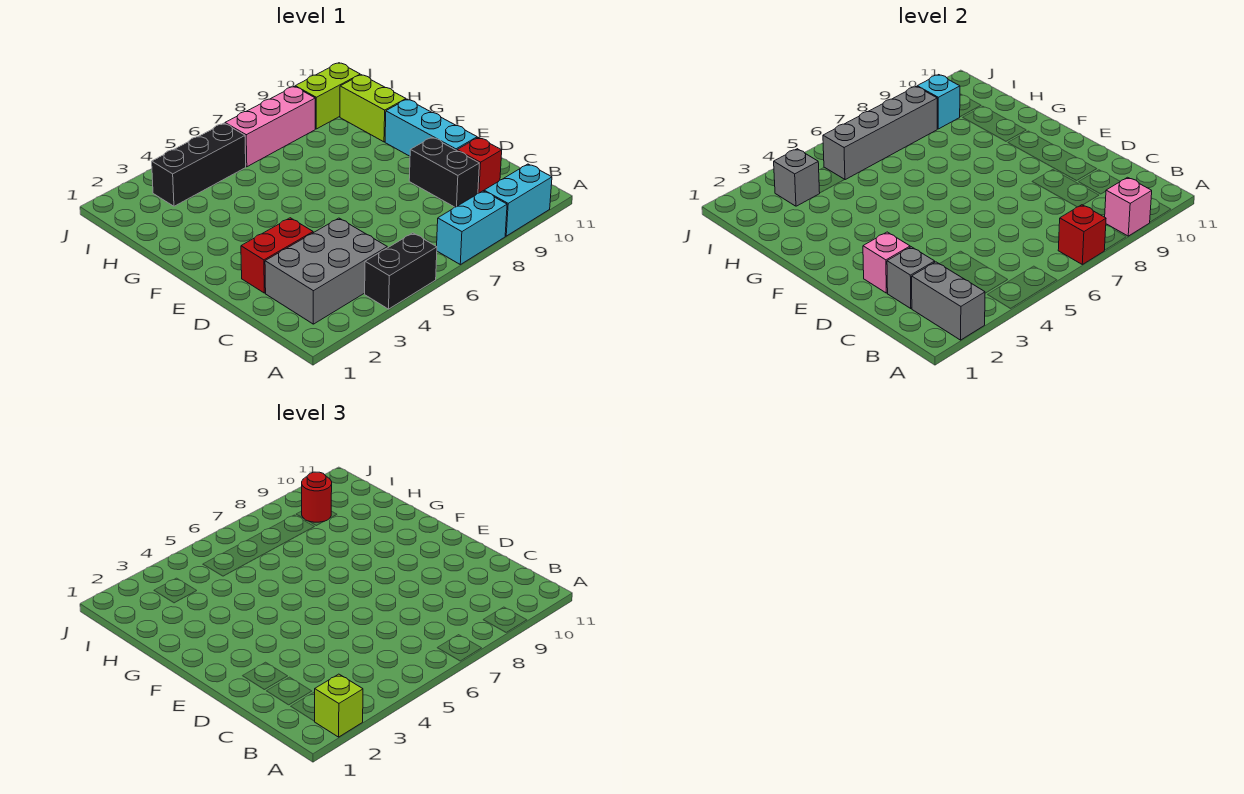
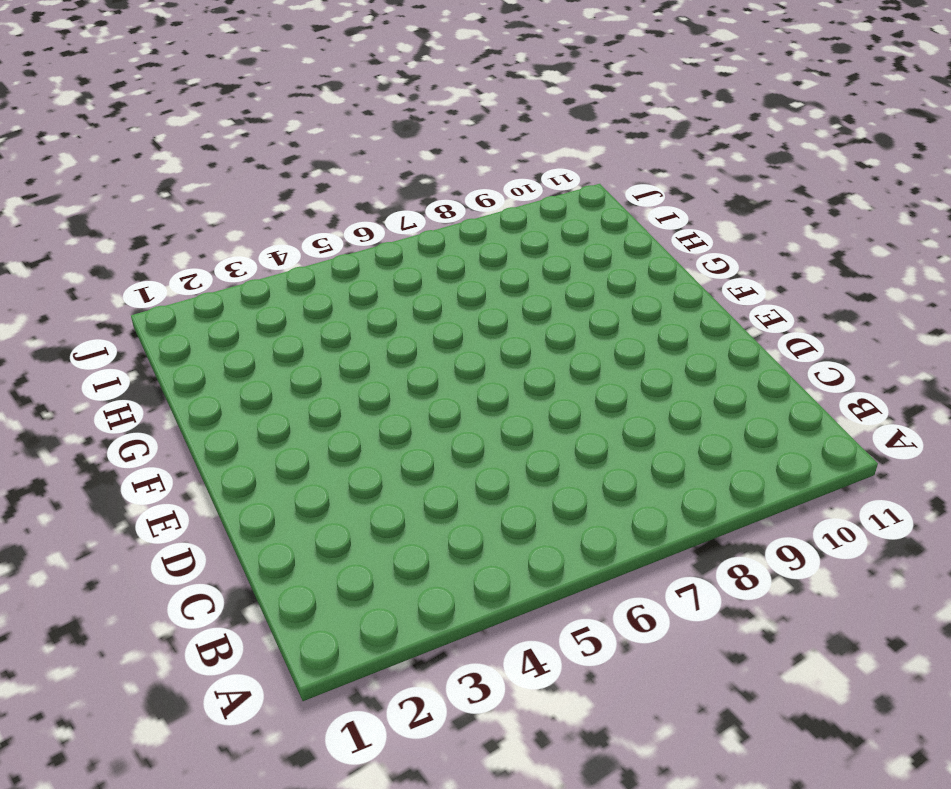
none -> black 1x2 brick [365,233,437,309]
none -> cyan 1x2 brick [437,191,507,264]
none -> cyan 1x2 brick [484,164,552,236]

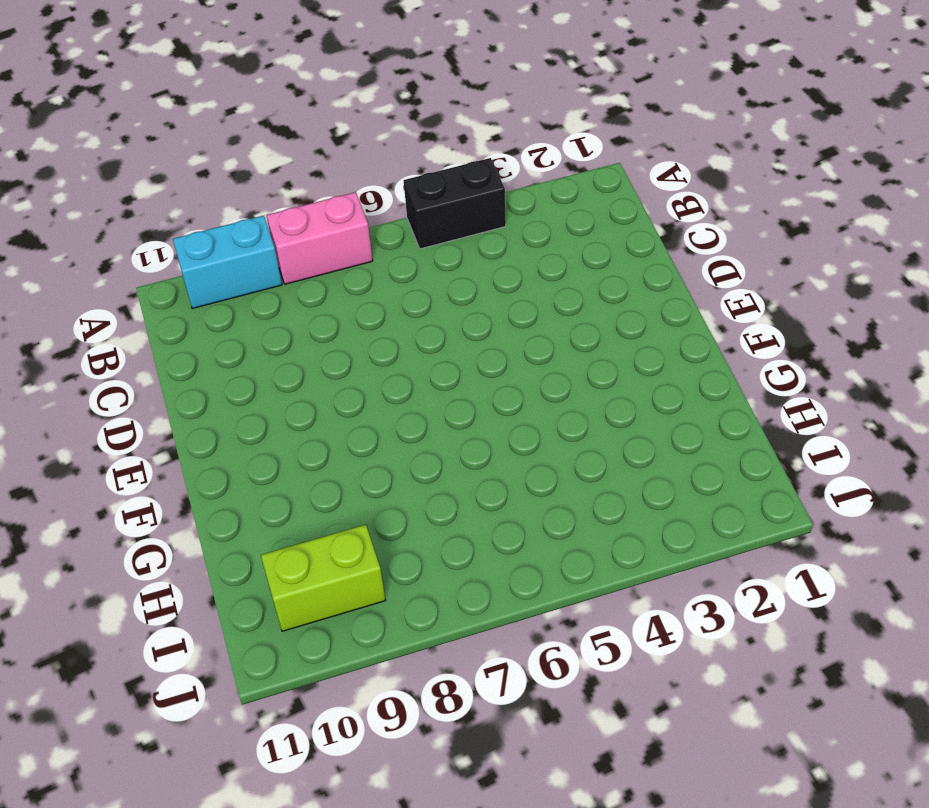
pink 1x2 brick [266,192,373,284] -> cyan 1x2 brick [437,191,507,264]
none -> grey 2x3 brick [265,218,387,324]
none -> black 1x2 brick [409,137,479,207]
none -> red 1x1 brick [457,138,502,193]

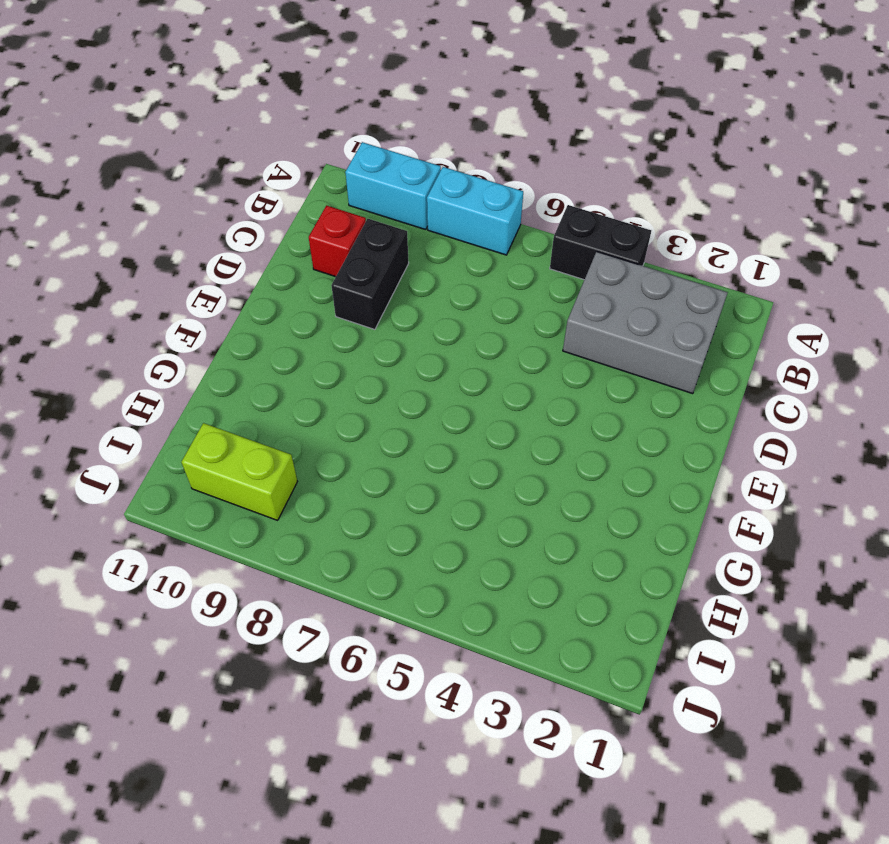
none -> red 1x2 brick [241,218,313,293]
none -> cyan 1x3 brick [385,99,477,156]
none -> lime 1x2 brick [340,75,406,142]

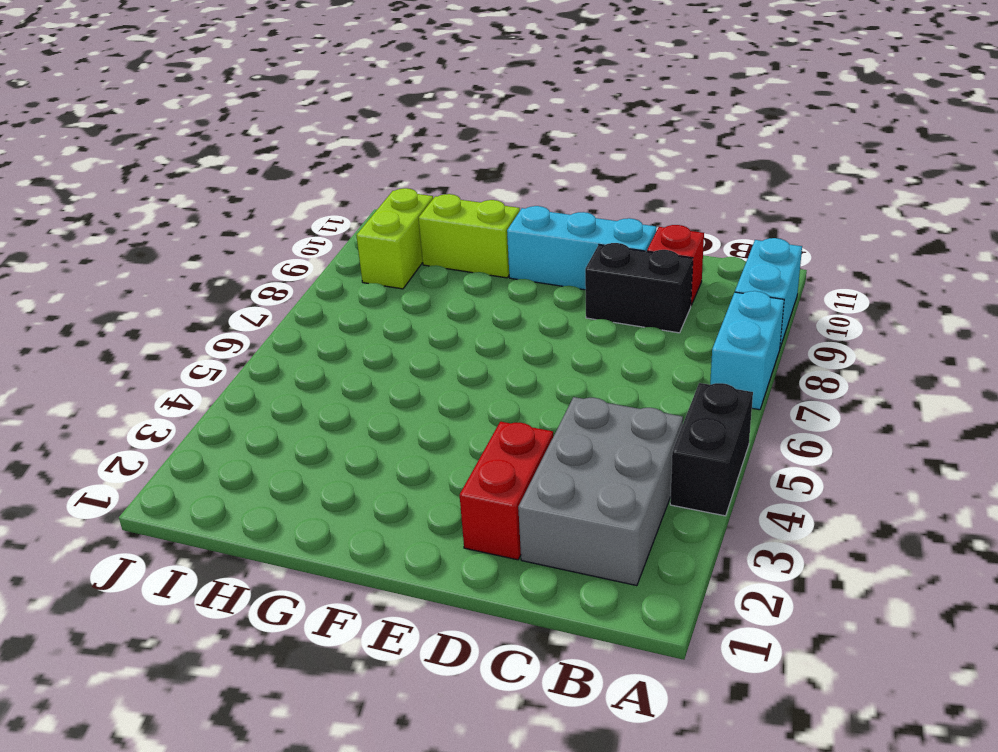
none -> black 1x3 brick [152,123,246,206]
none -> pink 1x3 brick [225,86,315,167]
none -> grey 1x2 brick [912,262,985,340]

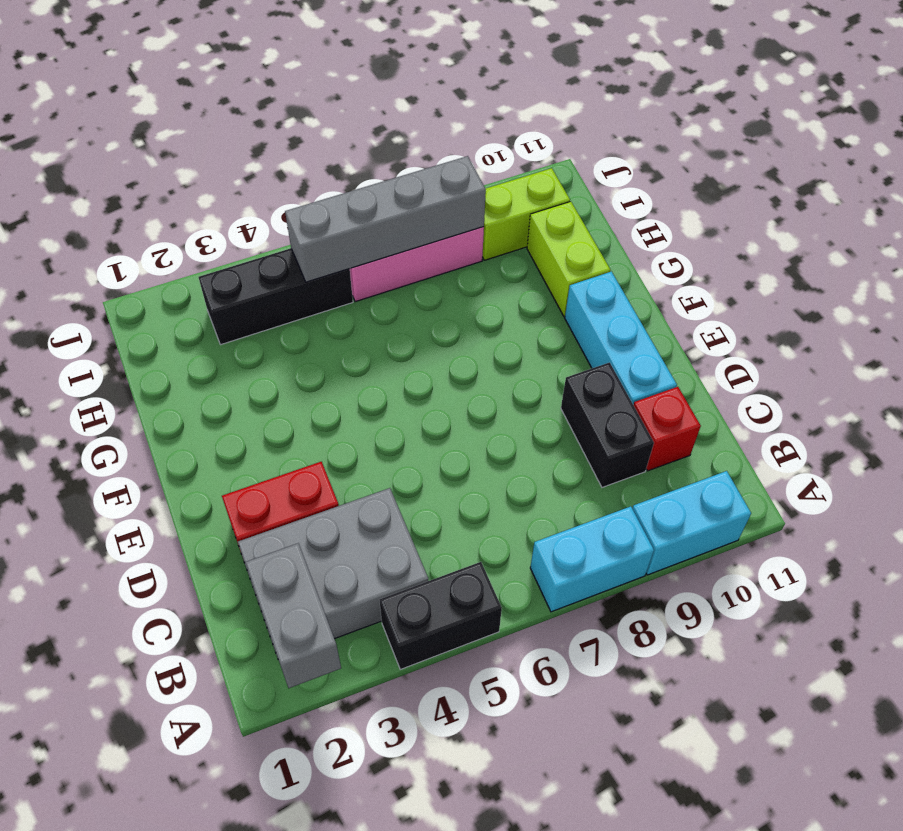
none -> red 1x1 brick [1058,205,1106,264]
none -> pink 1x1 brick [1105,177,1152,236]
none -> grey 1x1 brick [887,247,935,308]

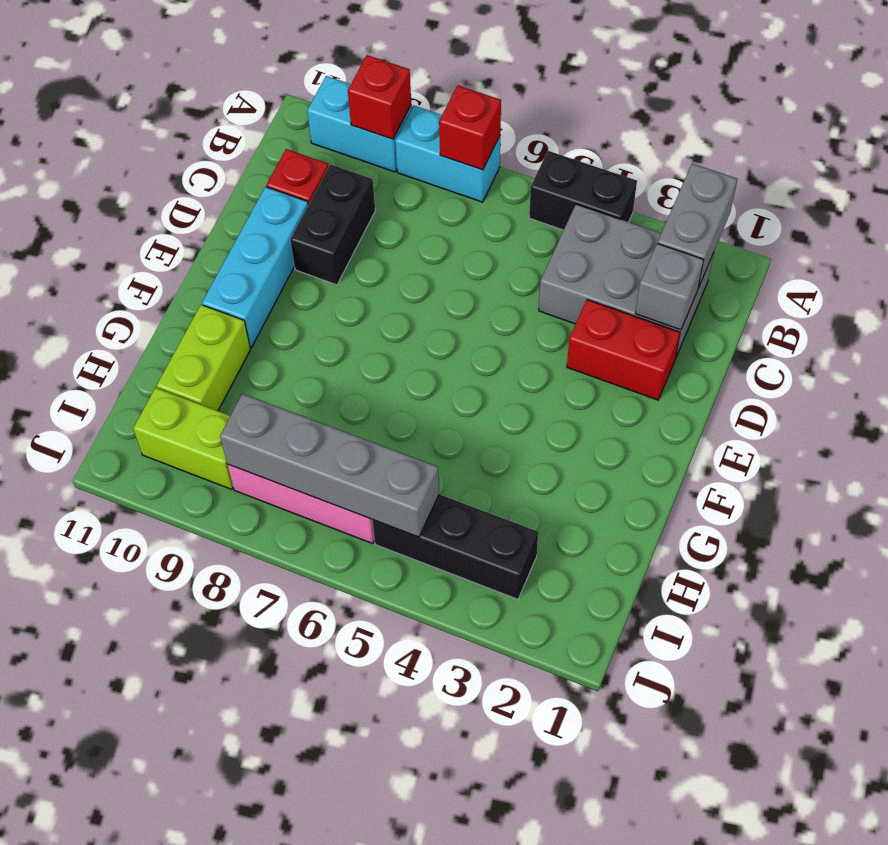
red 1x1 brick [348,55,411,139] -> pink 1x1 brick [1105,177,1152,236]
none -> pink 1x1 brick [863,232,910,293]
none -> grey 1x1 brick [774,149,820,206]
none -> cyan 1x1 brick [917,75,960,129]

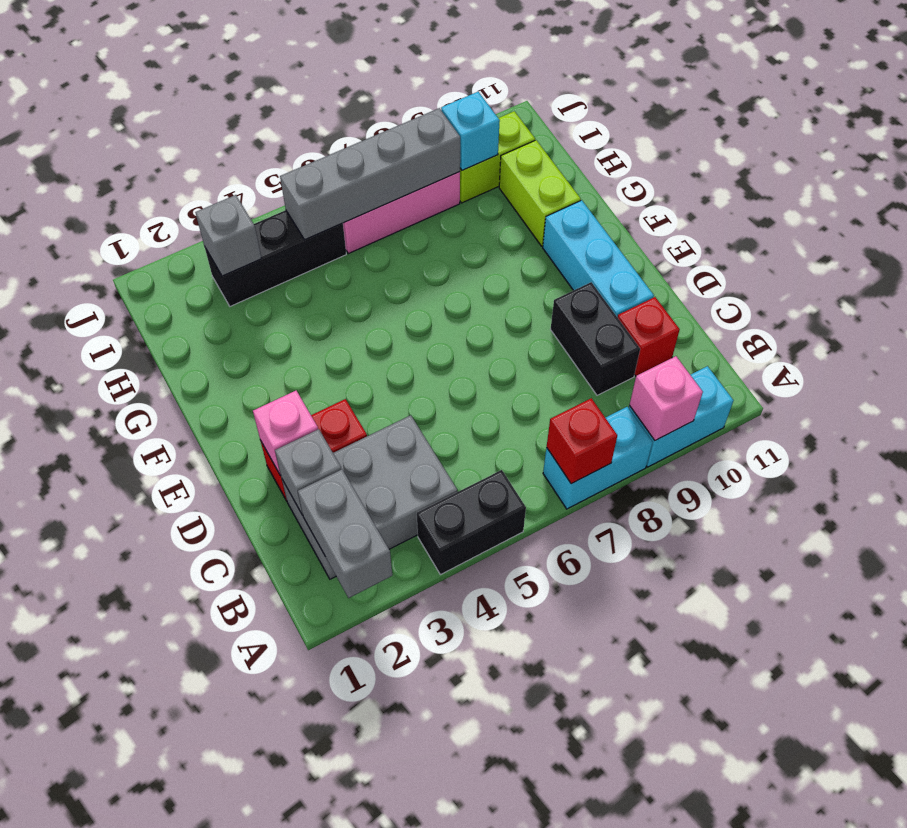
none -> lime 1x1 brick [314,674,363,737]
none -> red 1x1 round brick [302,472,332,522]

